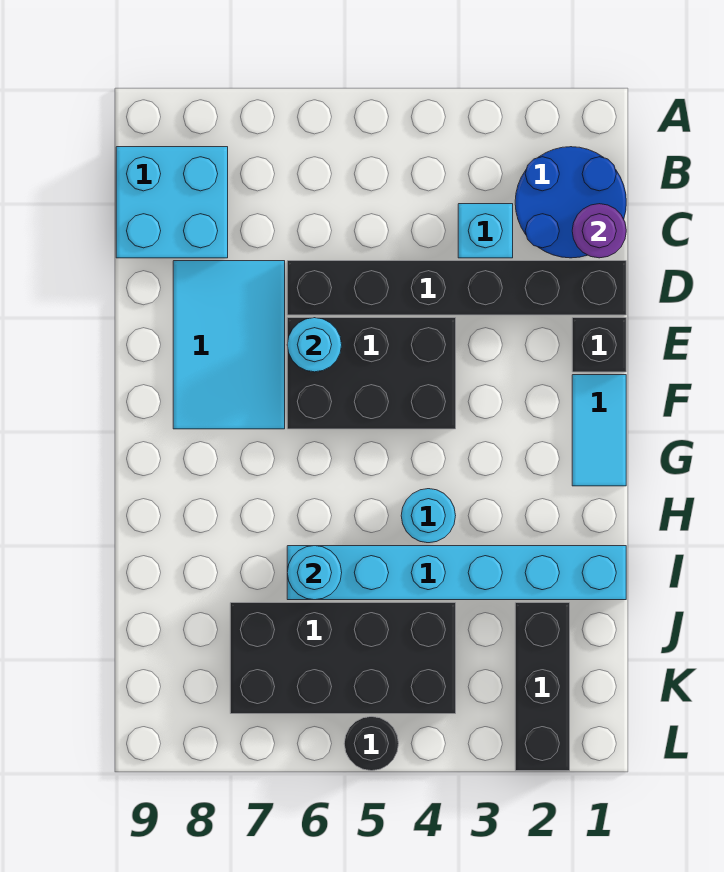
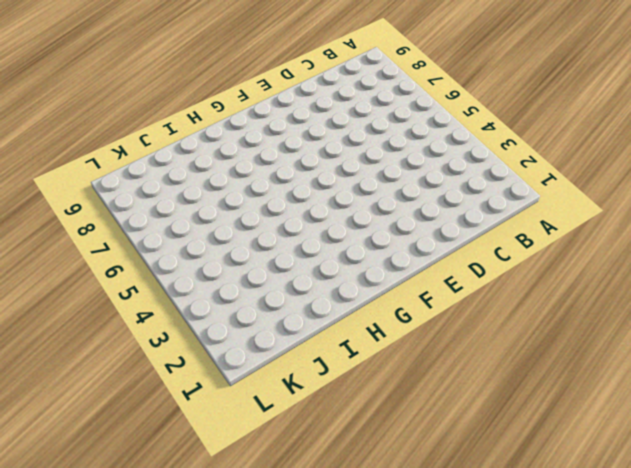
none -> blue 2x2 round brick [515,147,626,258]
none -> cyan 2x2 brick [116,147,228,258]
none -> cyan 1x1 brick [458,204,513,258]

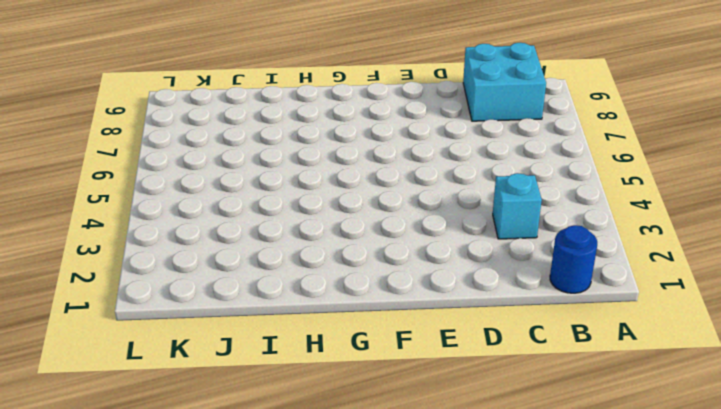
blue 1x1 round brick [550,225,597,293] -> blue 2x2 round brick [515,147,626,258]
none -> black 1x6 brick [287,261,626,315]
none -> cyan 2x3 tile [173,261,285,429]
none -> black 1x1 brick [572,318,626,372]

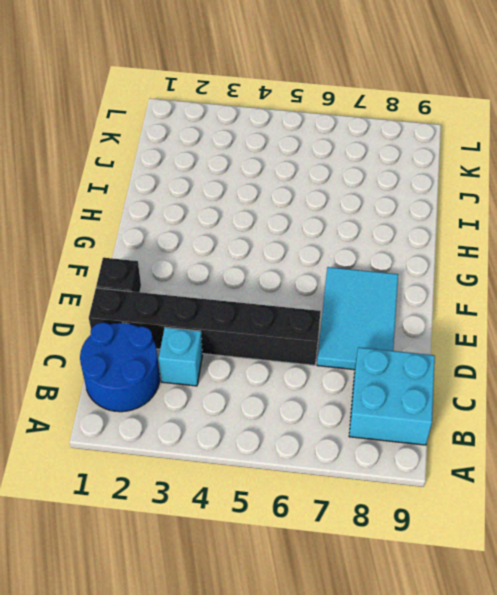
none -> black 2x3 brick [287,318,456,429]
none -> cyan 1x2 tile [572,375,626,486]
none -> cyan 1x1 round brick [401,489,456,543]

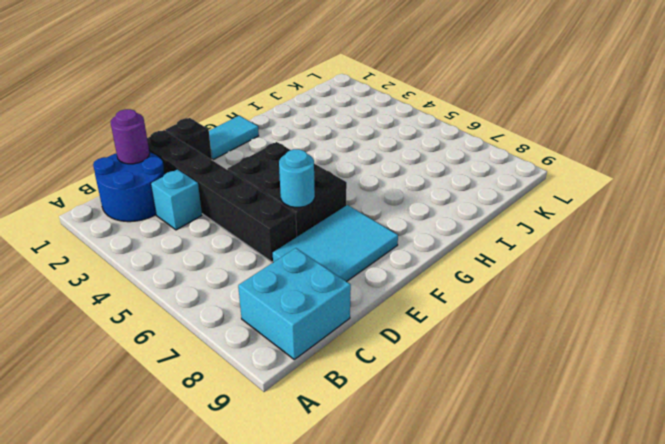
none -> cyan 1x1 round brick [401,489,456,543]
none -> cyan 1x6 brick [287,546,626,600]
none -> black 1x3 brick [515,603,570,771]

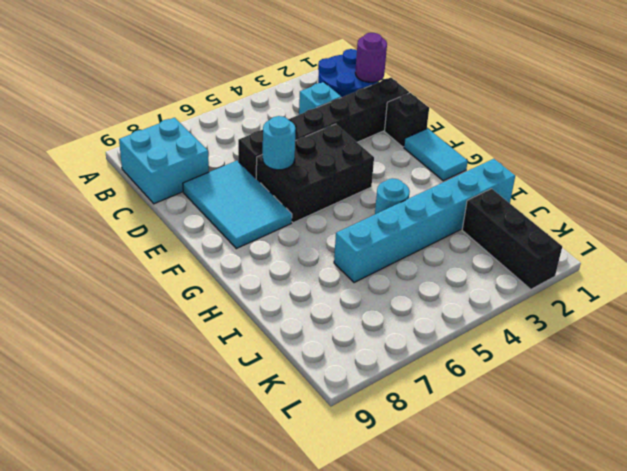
none -> black 2x4 brick [230,603,456,714]
none -> black 1x1 round brick [344,717,399,771]
none -> cyan 1x1 round brick [287,546,342,600]

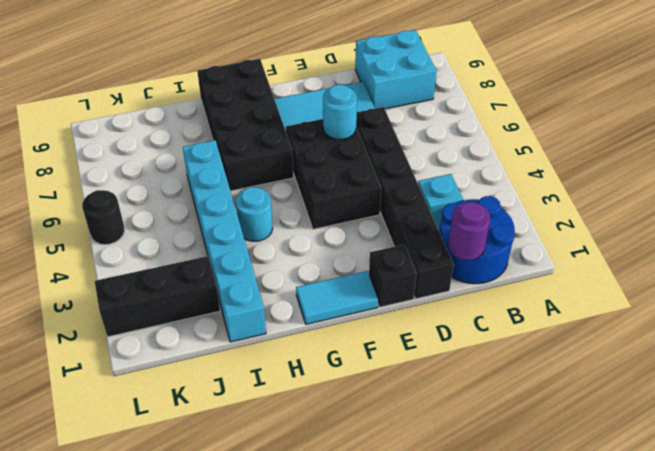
black 2x4 brick [197,59,293,191] -> black 2x4 brick moved to [230,603,456,714]
none -> cyan 1x1 round brick [287,546,342,600]

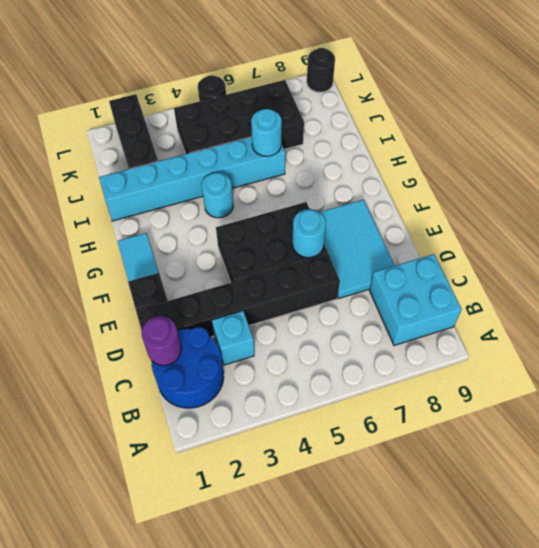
black 1x1 round brick [307,48,335,92] -> none

